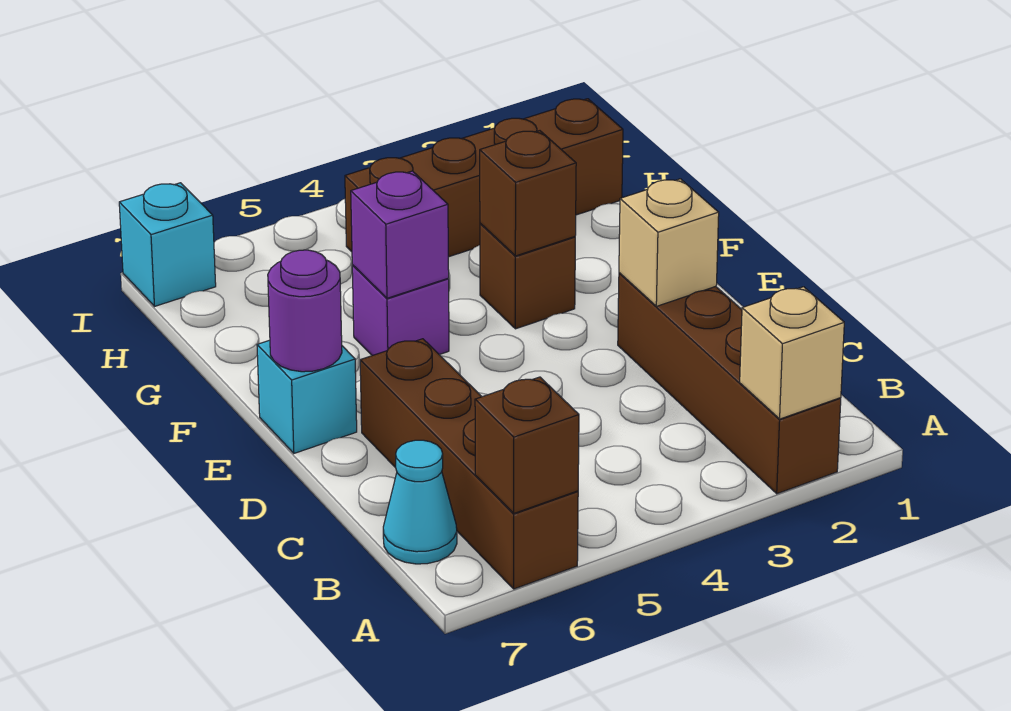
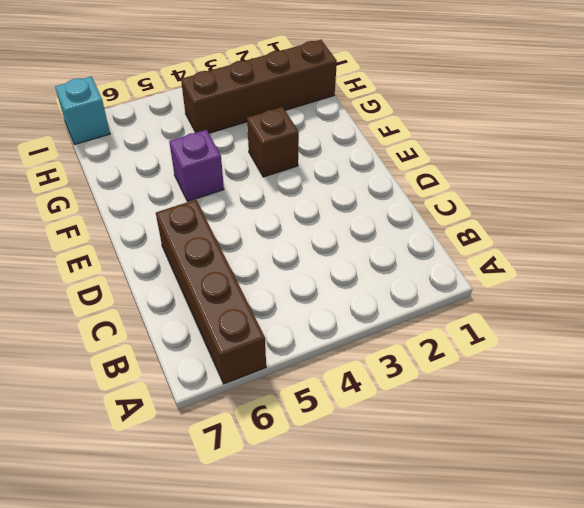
none -> brown 1x4 brick [618,273,841,494]
none -> cyan 1x1 cone [383,440,457,564]
none -> cyan 1x1 brick [257,340,357,453]

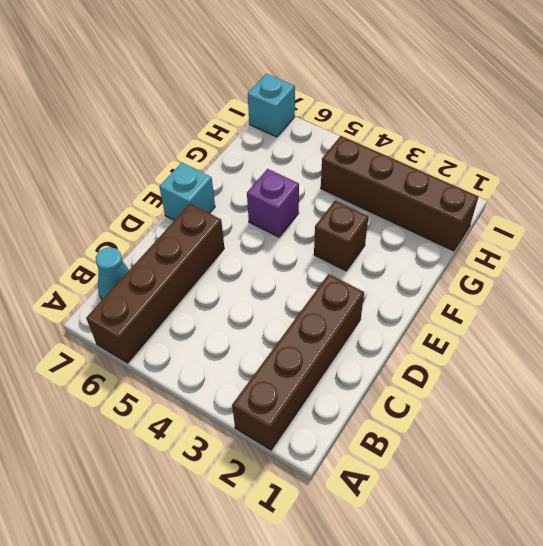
none -> tan 1x1 brick [740,287,844,419]
none -> brown 1x1 brick [475,377,579,513]
none -> tan 1x1 brick [619,179,719,306]

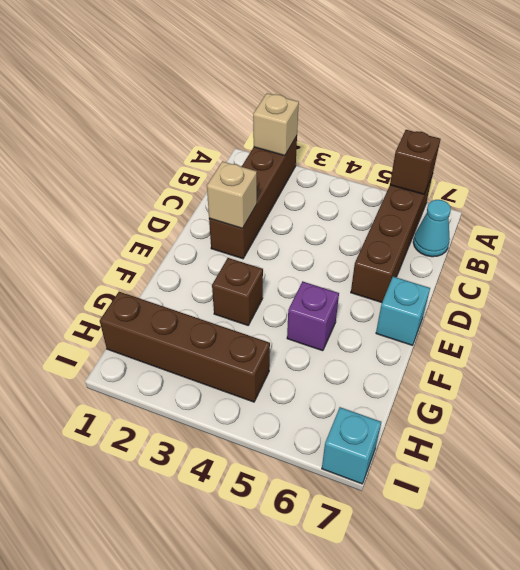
none -> purple 1x1 round brick [268,250,342,372]
none -> brown 1x1 brick [480,131,576,256]
none -> purple 1x1 brick [351,171,449,298]

